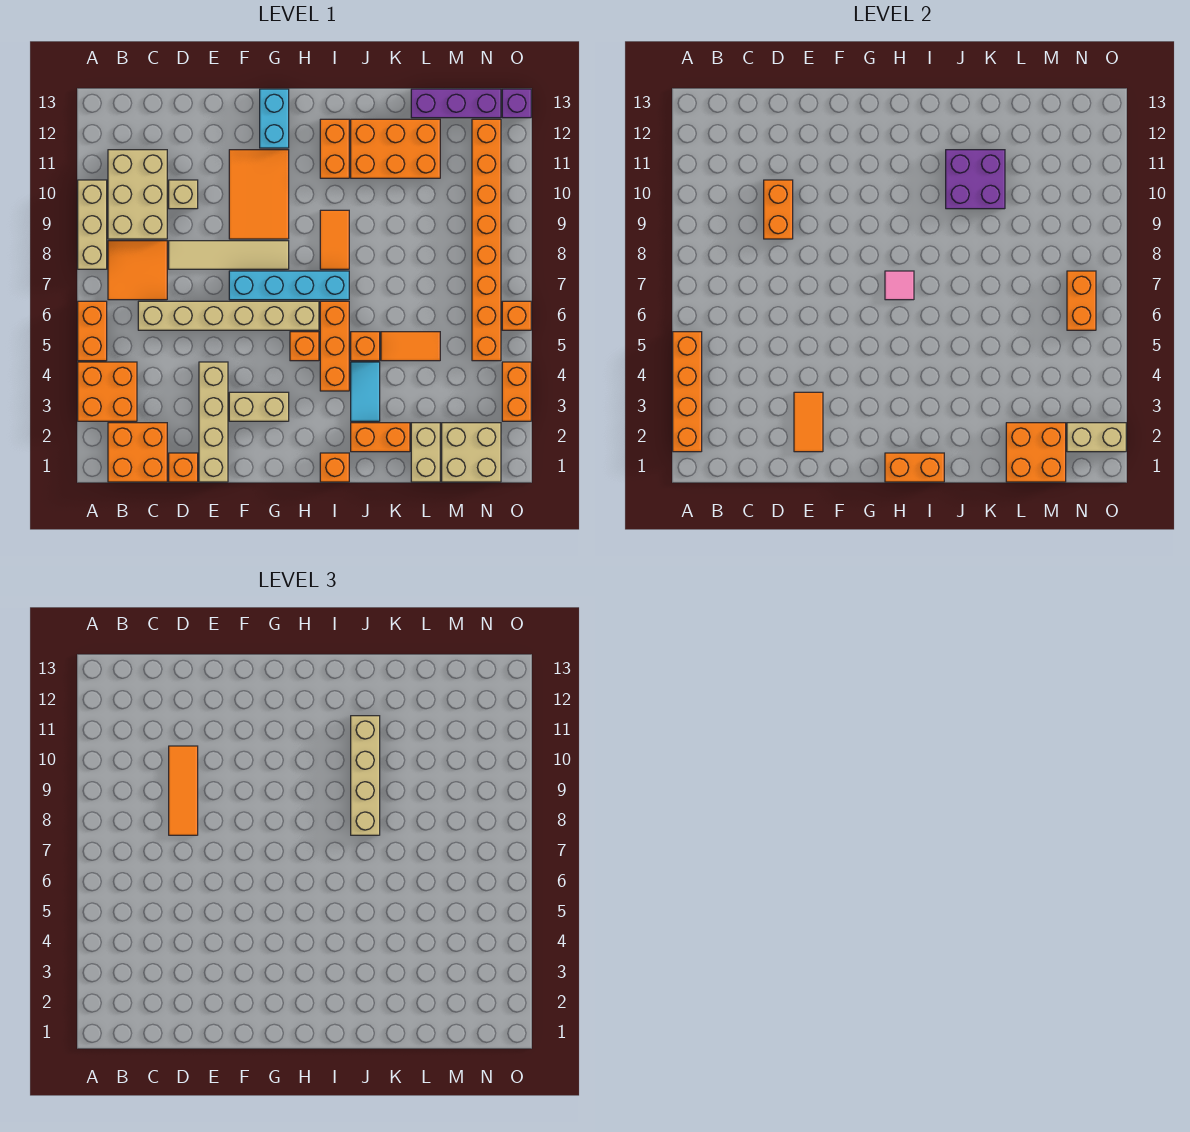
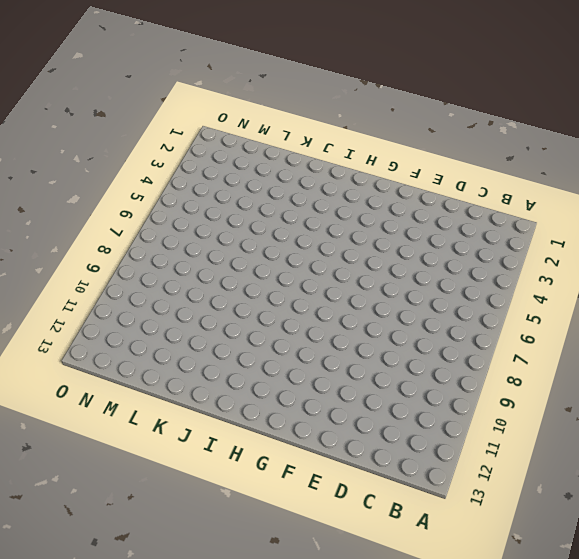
none -> orange 2x2 brick [78,362,137,421]
none -> orange 1x2 brick [78,301,107,361]
none -> tan 1x3 brick [78,180,107,269]
none -> orange 2x2 brick [108,423,167,482]

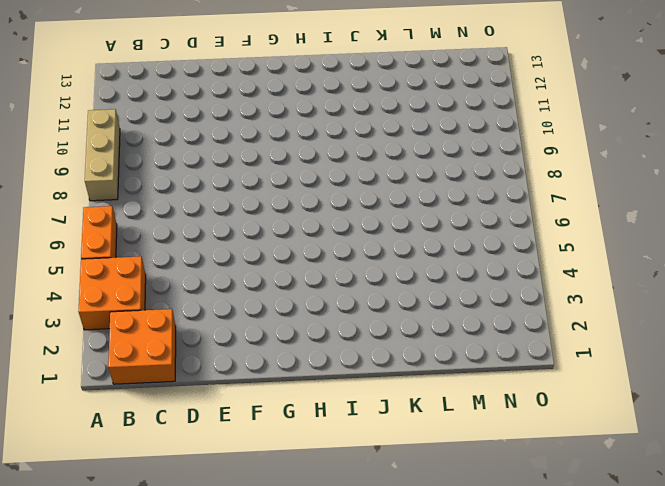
none -> orange 2x2 tile [108,241,167,300]
none -> tan 2x3 brick [108,150,167,239]
none -> tan 1x6 brick [138,301,319,330]
none -> orange 1x1 brick [169,453,198,482]

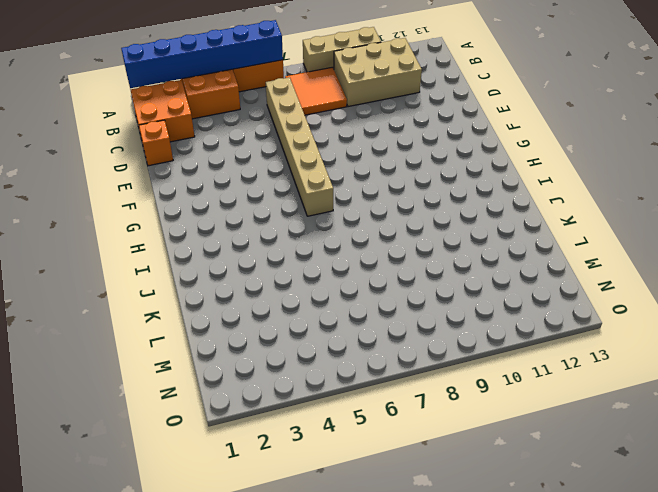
blue 1x6 brick [121,20,283,88] -> orange 1x4 brick [673,332,702,452]
none -> tan 1x4 tile [169,241,289,269]
none -> tan 1x1 brick [169,180,198,209]
none -> tan 1x4 brick [199,362,228,482]
none -> tan 1x2 brick [229,392,289,421]

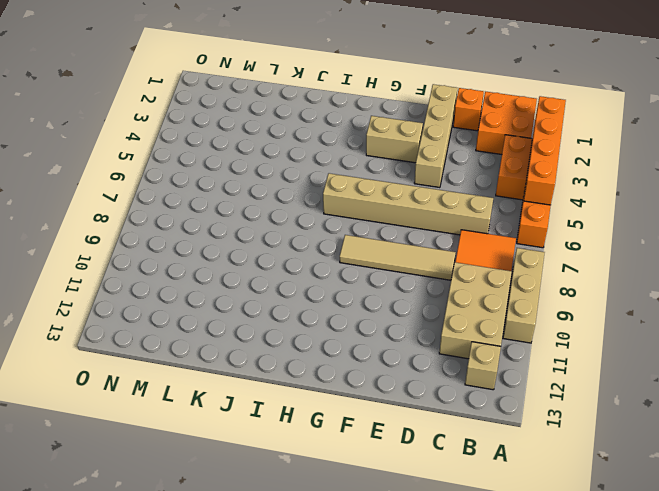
tan 1x1 brick [465,342,501,390] -> tan 1x1 brick moved to [169,180,198,209]
none -> cyan 1x4 brick [229,271,349,300]
none -> orange 2x3 tile [229,150,289,239]
none -> cyan 1x2 brick [260,89,289,148]
none -> orange 1x1 brick [290,332,319,361]

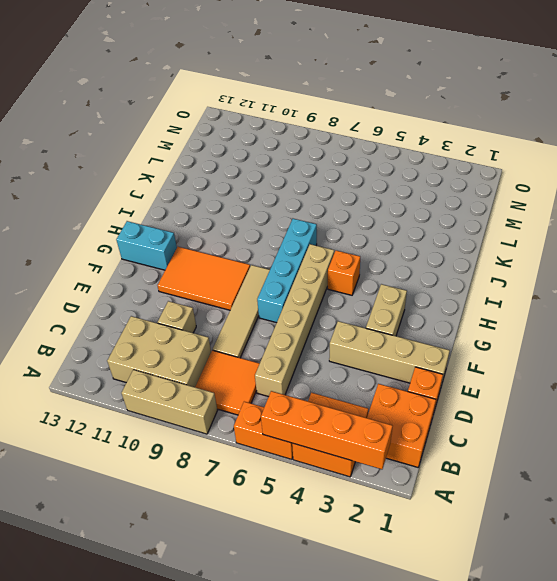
none -> orange 1x1 brick [320,453,349,482]
none -> orange 1x3 brick [320,301,349,391]
none -> orange 1x2 tile [320,210,349,269]
none -> orange 1x2 brick [320,119,349,178]

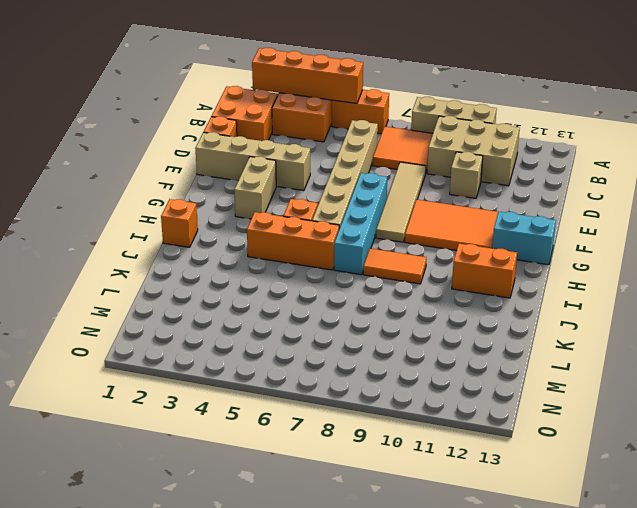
none -> orange 1x2 brick [351,423,410,452]
none -> cyan 1x2 tile [351,362,380,421]
none -> orange 1x1 brick [351,332,380,361]
none -> orange 2x3 brick [351,119,440,178]

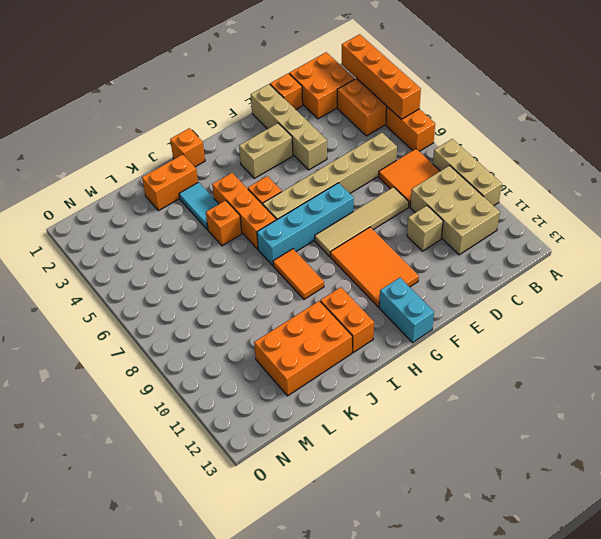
none -> orange 1x2 tile [381,332,440,361]
none -> tan 1x2 brick [411,423,440,482]
none -> purple 1x3 brick [411,89,501,118]
none -> tan 2x2 brick [442,423,501,482]

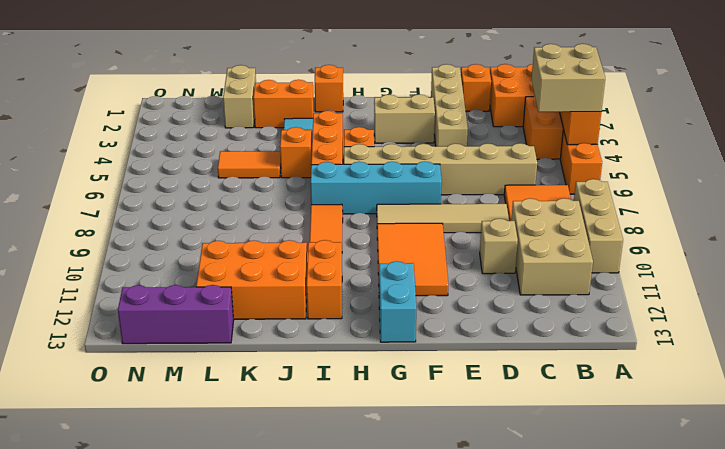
tan 2x2 brick [531,44,605,112] -> tan 2x2 brick moved to [442,423,501,482]
none -> orange 1x8 brick [472,119,501,361]
none -> orange 1x2 brick [502,362,531,421]
none -> orange 1x1 brick [502,301,531,330]
none -> purple 1x1 brick [502,89,531,118]

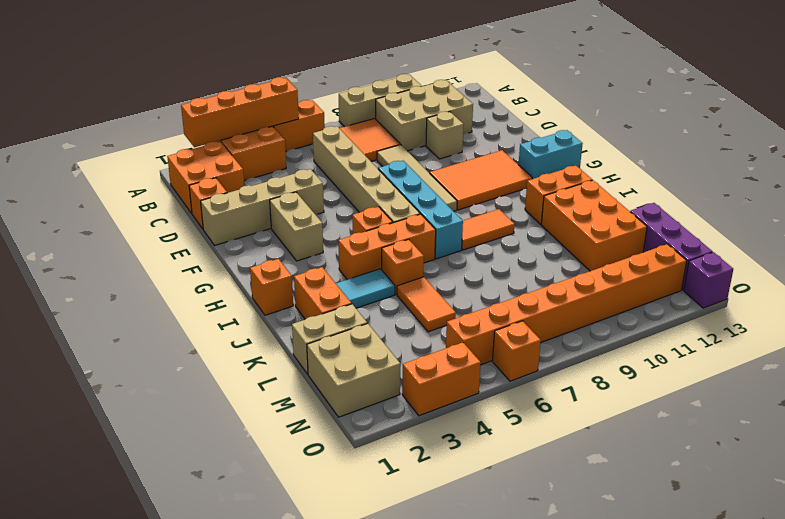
none -> orange 1x2 brick [764,180,793,239]
none -> orange 1x2 tile [794,392,823,452]
none -> orange 1x2 brick [885,453,944,482]
none -> pink 1x1 tile [885,271,914,300]

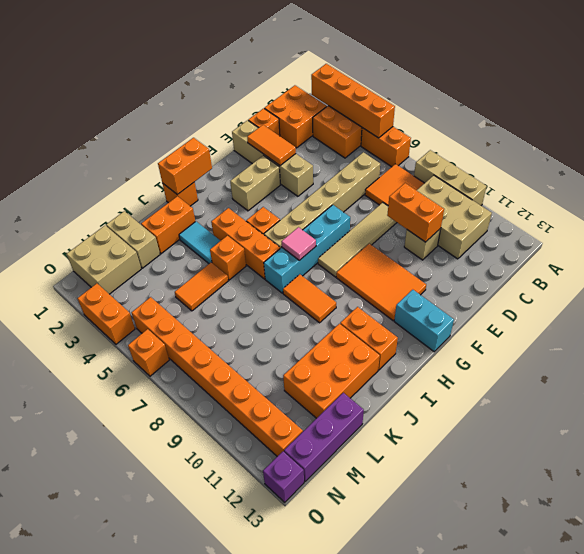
none -> purple 2x2 brick [946,150,1005,209]
none -> orange 2x2 brick [1006,423,1066,482]
none -> tan 1x2 brick [1067,423,1126,452]
none -> orange 1x2 brick [1067,271,1096,330]

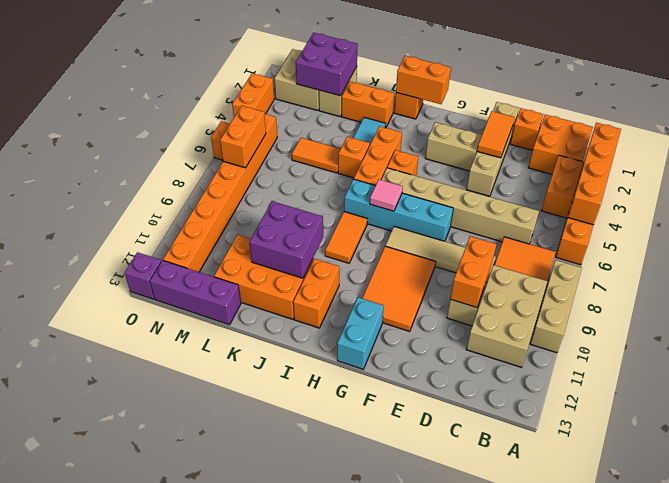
purple 2x2 brick [296,33,358,96] -> orange 2x2 brick [1006,423,1066,482]
none -> tan 1x2 brick [1067,423,1126,452]
none -> orange 1x3 tile [169,746,198,835]
none -> tan 1x4 brick [351,716,380,835]

